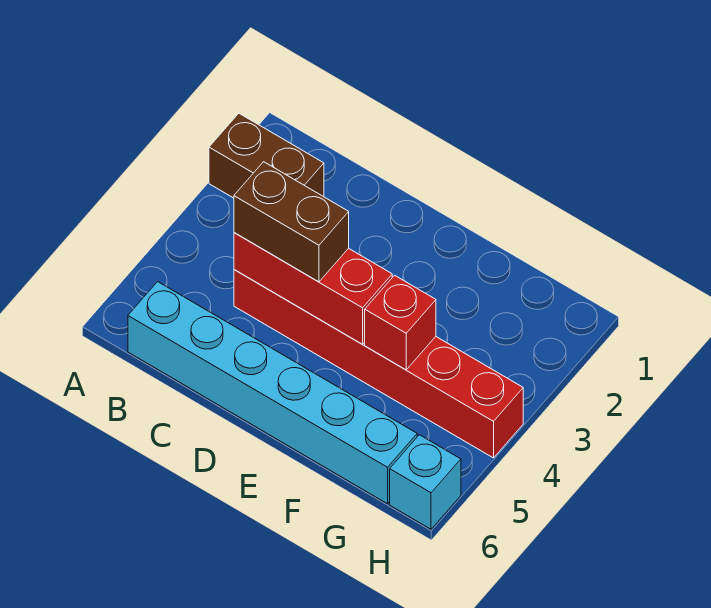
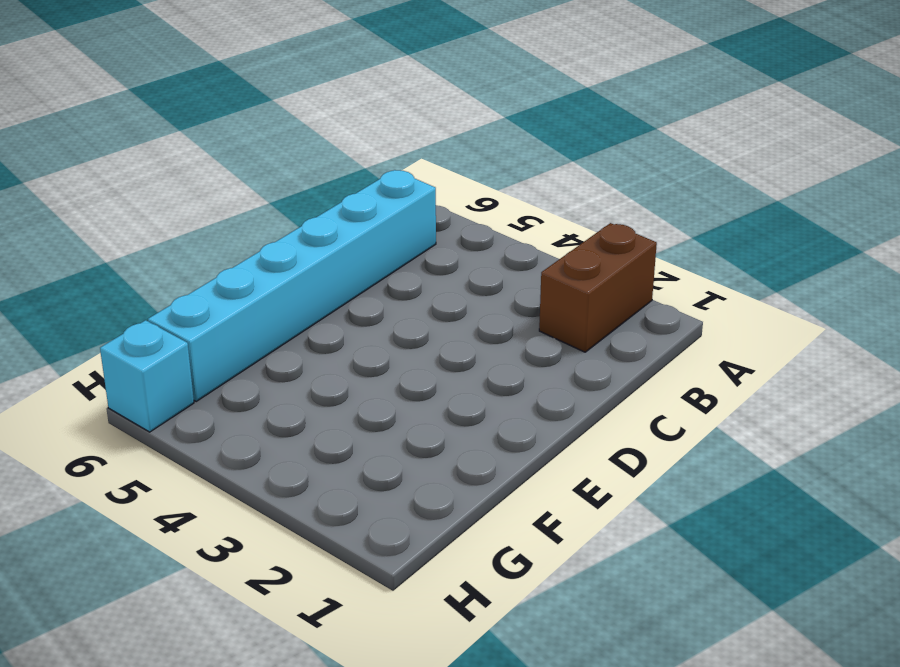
none -> red 1x6 brick [234,270,523,458]
none -> red 1x3 brick [234,233,392,344]

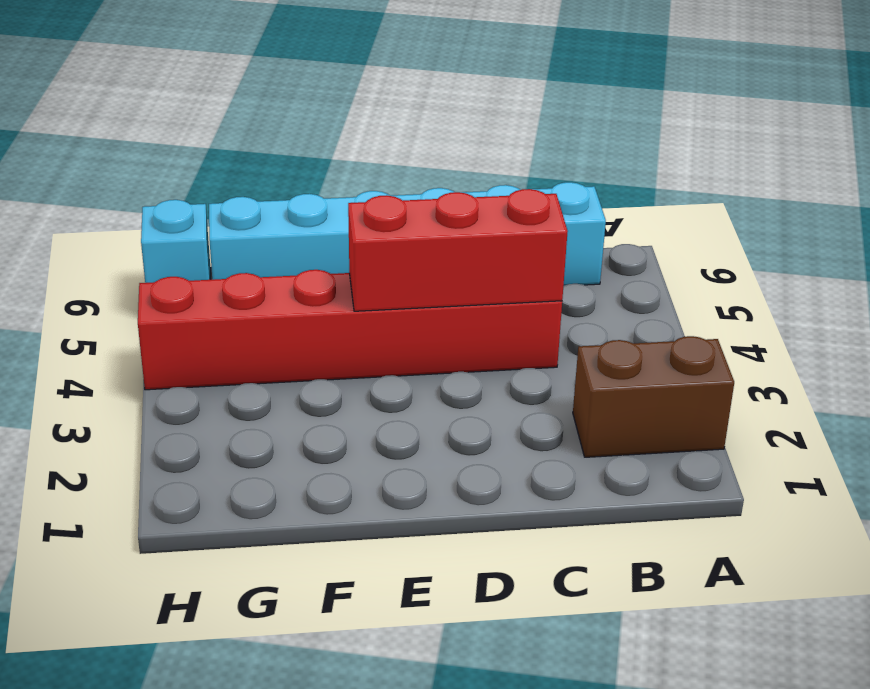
none -> red 1x1 brick [365,275,436,370]
none -> brown 1x2 brick [234,162,349,282]

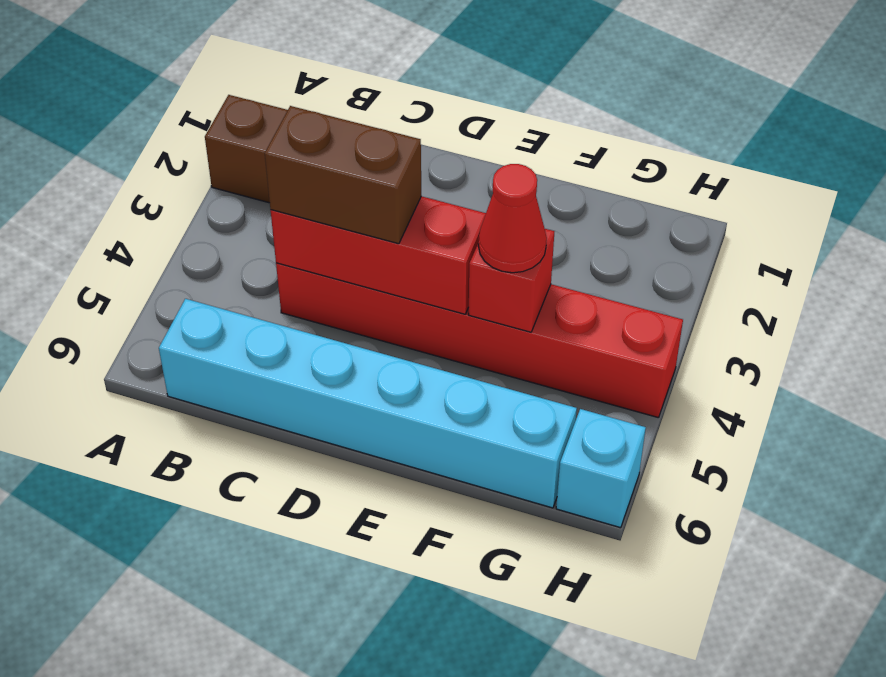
red 1x1 cone [478,164,547,273] -> none

